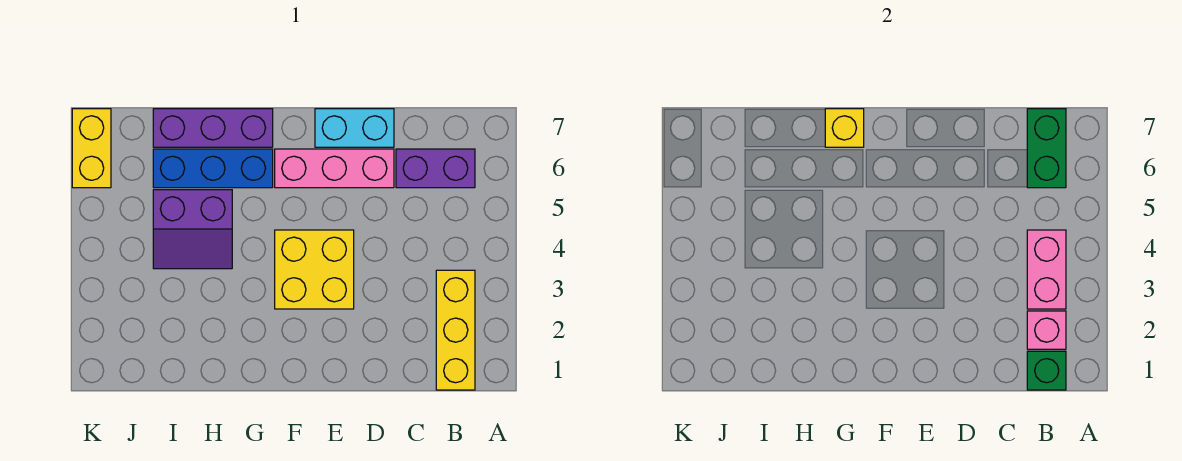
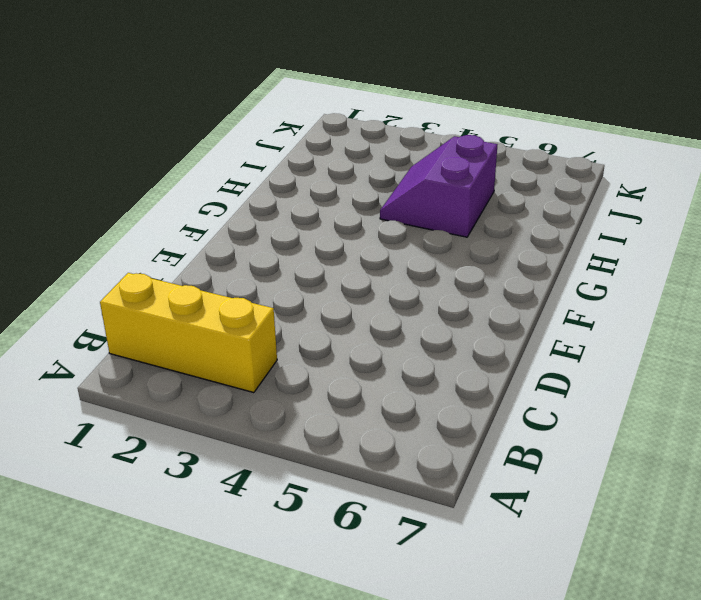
none -> purple 1x2 brick [396,149,475,188]
none -> pink 1x3 brick [275,149,394,188]
none -> cyan 1x2 brick [315,109,394,147]

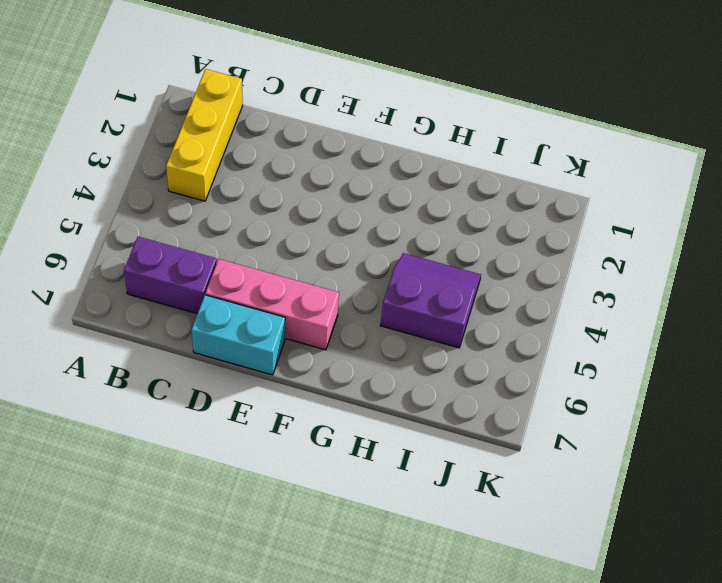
none -> yellow 2x2 brick [275,230,354,309]
none -> blue 1x3 brick [153,149,273,188]
none -> purple 1x3 brick [153,109,273,147]

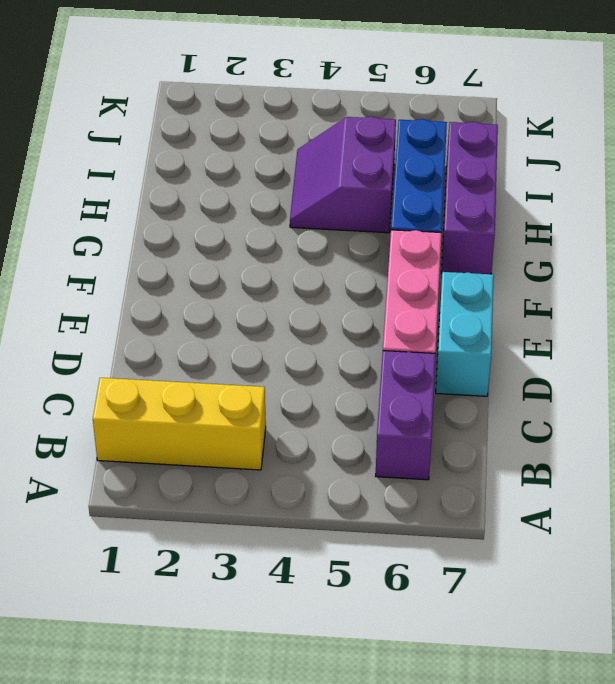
none -> yellow 2x2 brick [275,230,354,309]
none -> yellow 1x2 brick [72,109,111,188]
none -> green 1x1 brick [1027,351,1066,390]

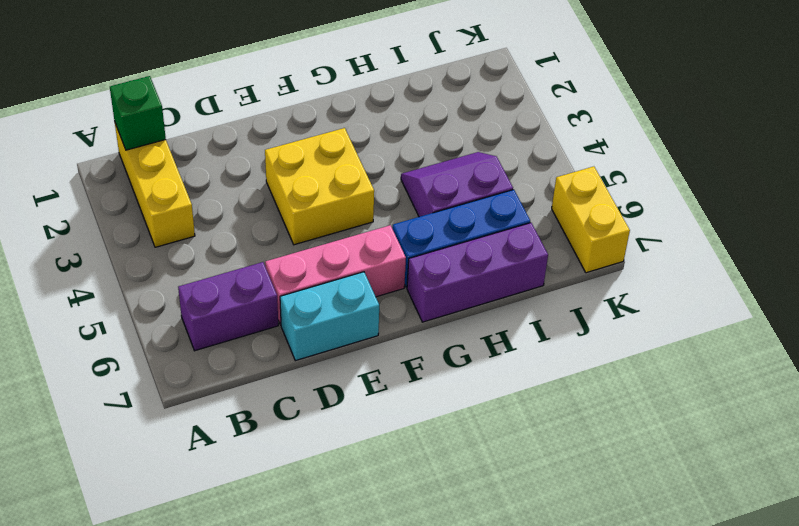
none -> pink 1x1 brick [1027,311,1066,349]
none -> pink 1x2 brick [1027,230,1066,309]
none -> green 1x2 brick [1027,109,1066,188]

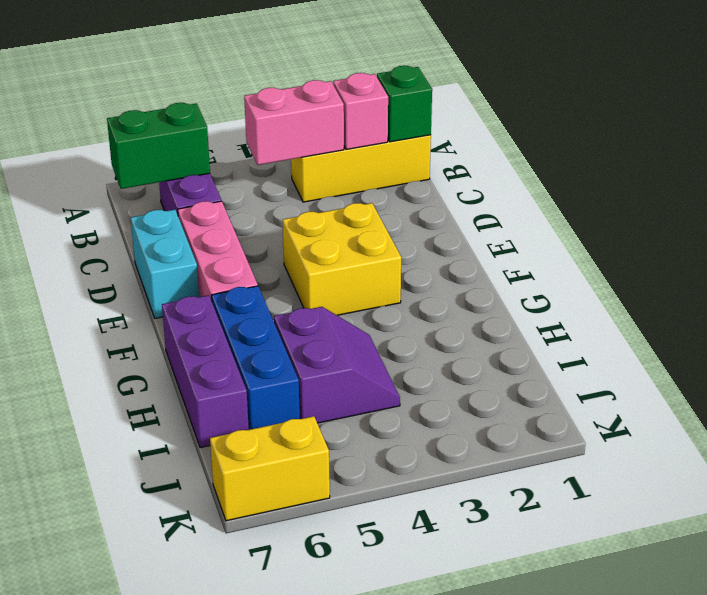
none -> yellow 1x1 brick [825,109,864,147]

